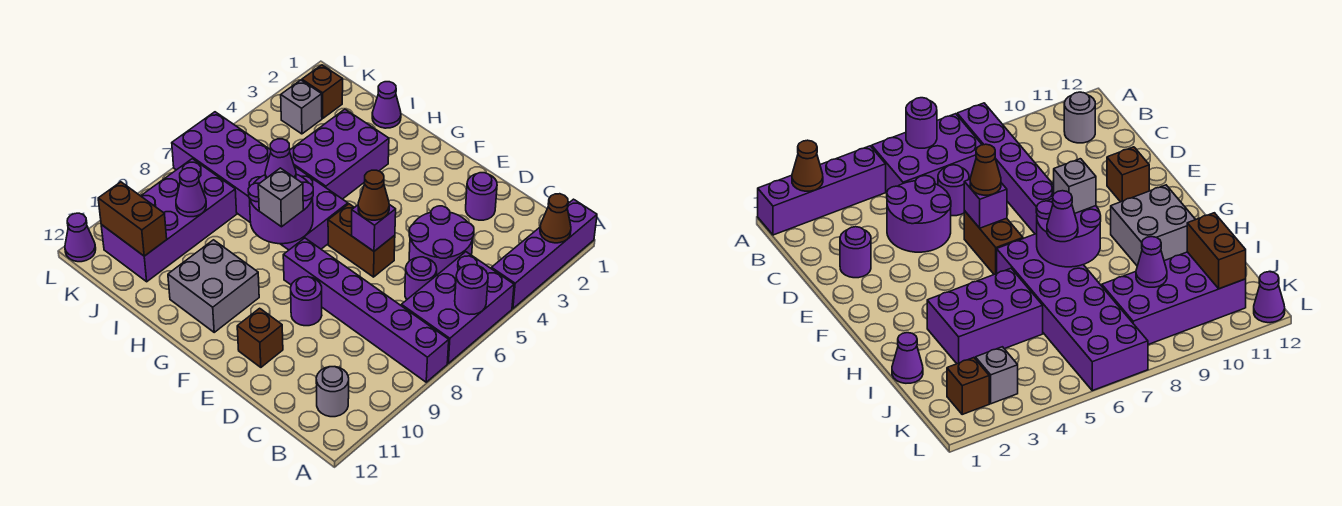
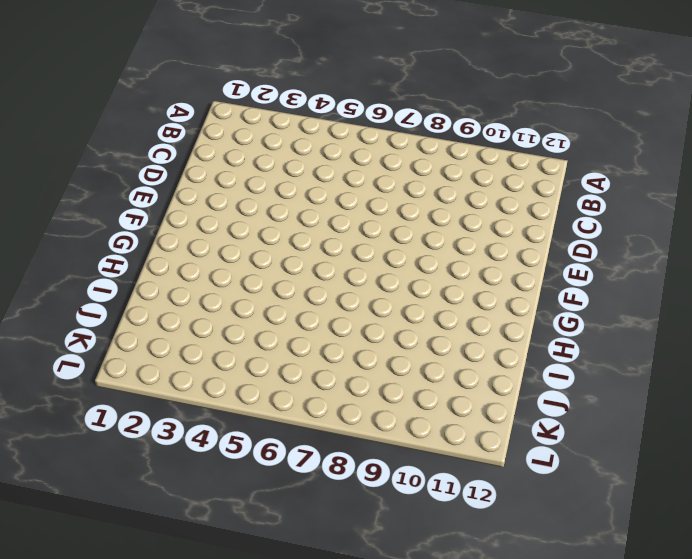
none -> purple 1x4 brick [491,199,597,309]
none -> purple 2x3 brick [401,252,514,363]
none -> purple 1x6 brick [283,238,449,382]

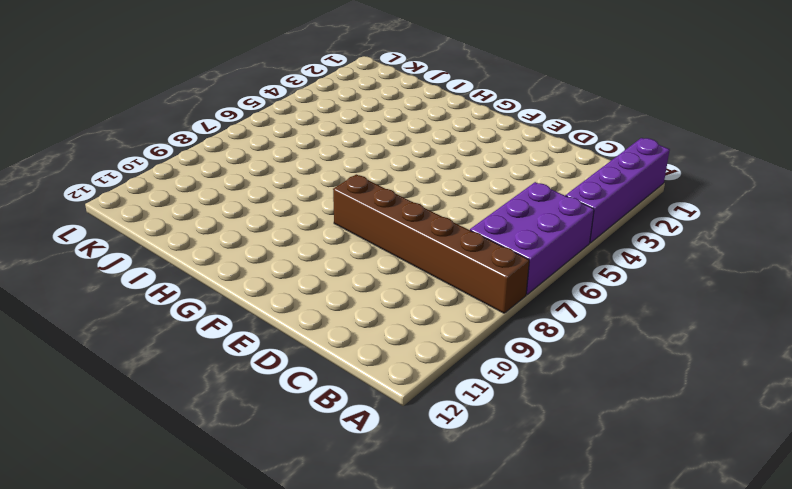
brown 1x6 brick [333,174,529,313] -> purple 1x6 brick [283,238,449,382]
none -> grey 1x1 round brick [316,367,349,417]
none -> purple 2x2 round brick [409,206,474,276]
none -> purple 1x1 round brick [405,257,437,299]

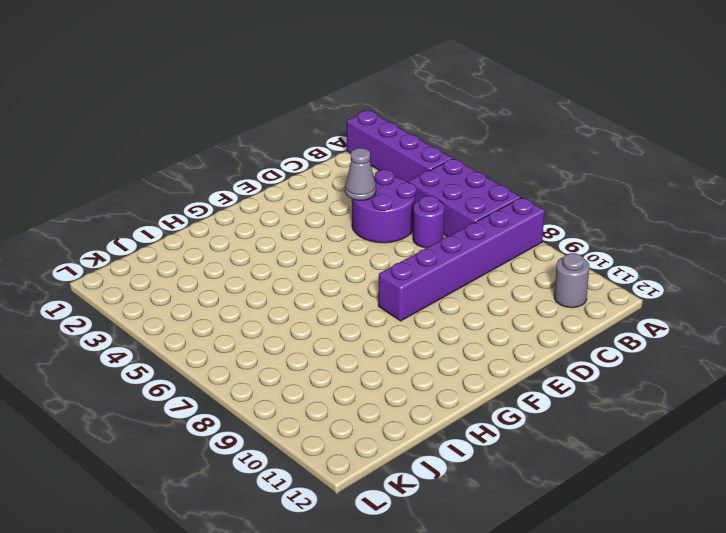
grey 1x1 cone [345,148,376,200] -> none
none -> purple 1x1 round brick [466,173,497,220]
none -> brown 1x2 brick [328,204,395,277]
none -> purple 1x1 round brick [291,277,322,326]

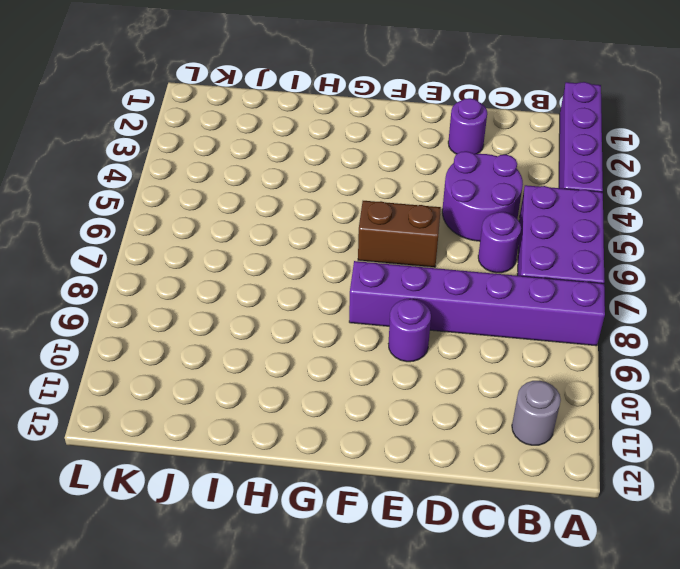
none -> brown 1x1 brick [237,308,283,367]
none -> purple 2x6 brick [172,112,348,250]
none -> grey 2x2 brick [168,240,259,332]

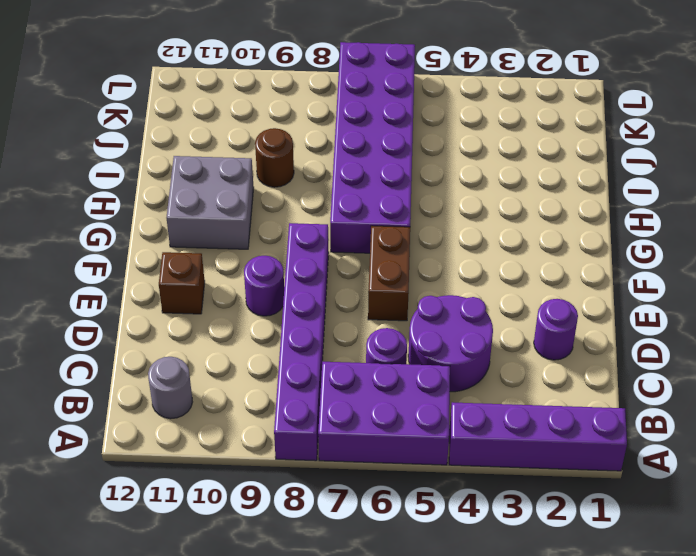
brown 1x1 round brick [255,128,294,187] -> none
none -> purple 2x3 brick [290,109,389,199]
none -> purple 1x1 cone [372,82,401,128]
none -> purple 2x4 brick [101,159,237,282]

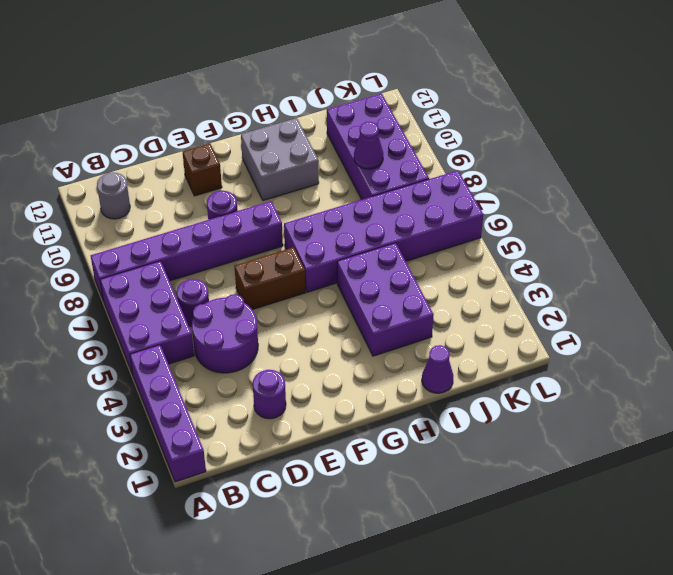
none -> brown 1x1 brick [302,65,343,118]
none -> grey 1x1 brick [281,80,322,134]
none -> purple 1x1 cone [65,213,96,262]

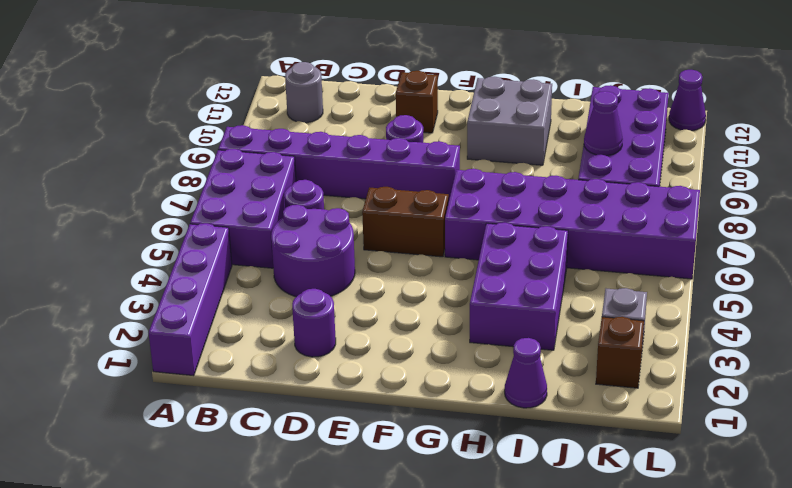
none -> brown 1x1 cone [540,194,571,243]
none -> purple 1x1 round brick [455,265,488,315]
none -> purple 1x1 brick [352,205,396,251]

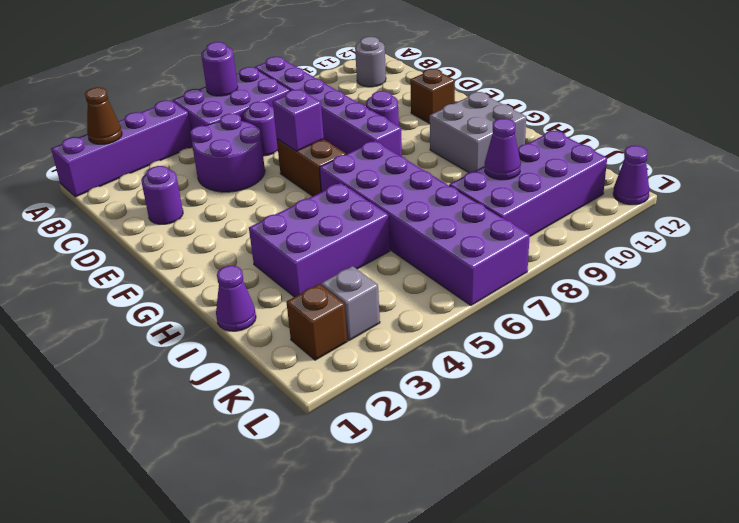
none -> purple 2x2 round brick [248,174,313,244]
none -> brown 1x2 brick [98,182,167,256]
none -> brown 1x1 cone [358,170,389,220]

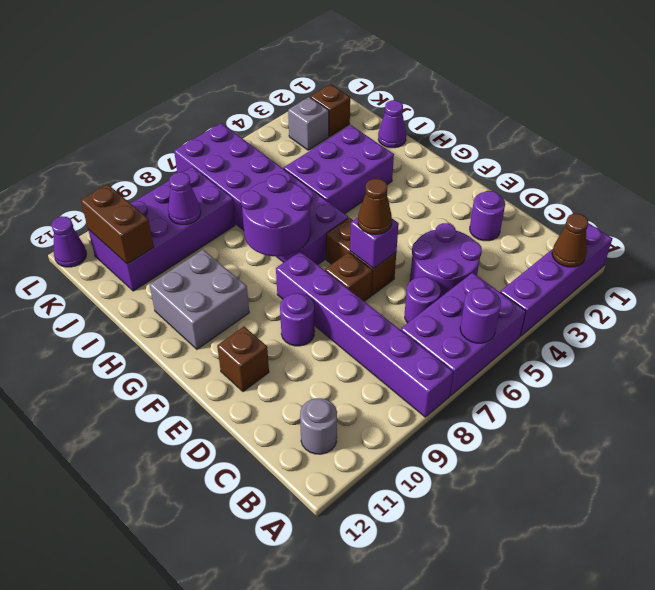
brown 1x1 brick [325,252,372,301] -> none
none -> grey 1x1 brick [258,168,303,227]
none -> purple 1x1 cone [265,139,296,178]

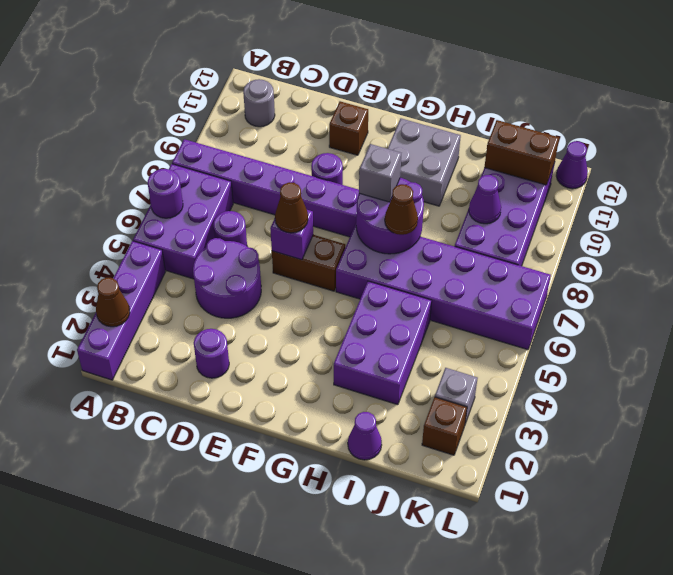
brown 1x1 cone [385,184,418,235] -> purple 1x1 cone [265,139,296,178]

